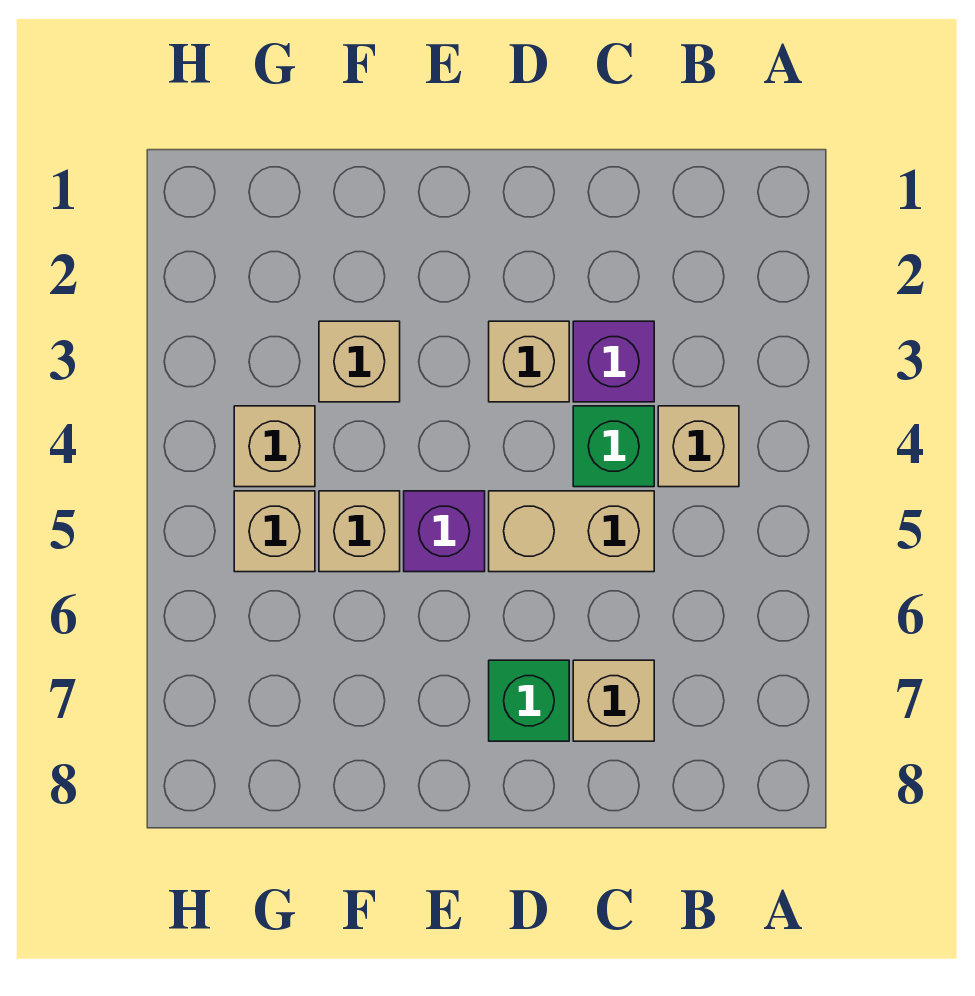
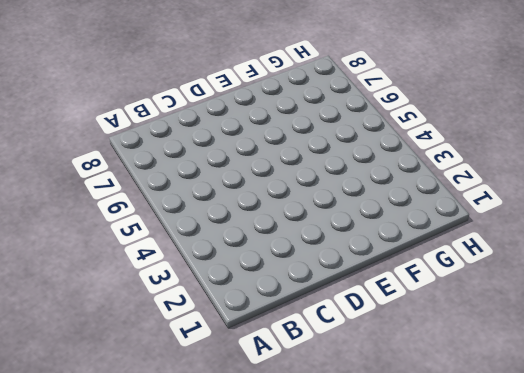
none -> tan 1x1 brick [658,406,739,487]
none -> purple 1x1 brick [573,321,654,402]
none -> green 1x1 brick [573,406,654,487]

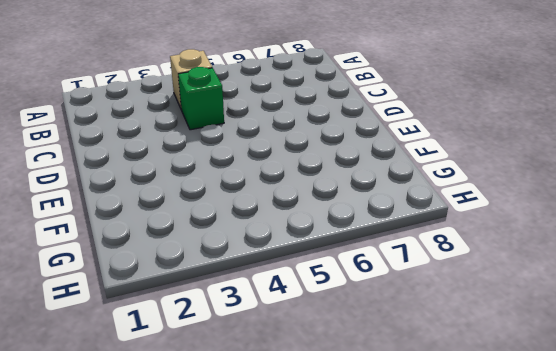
none -> purple 1x1 brick [573,321,654,402]
none -> tan 1x2 brick [489,491,654,572]
none -> tan 1x1 brick [573,660,654,741]

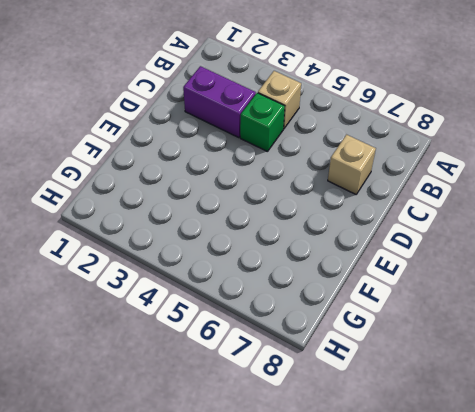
purple 1x2 brick [183,66,256,138] -> purple 1x1 brick [573,321,654,402]
none -> tan 1x2 brick [489,491,654,572]
none -> tan 1x1 brick [489,321,569,402]
none -> green 1x1 brick [489,660,569,741]

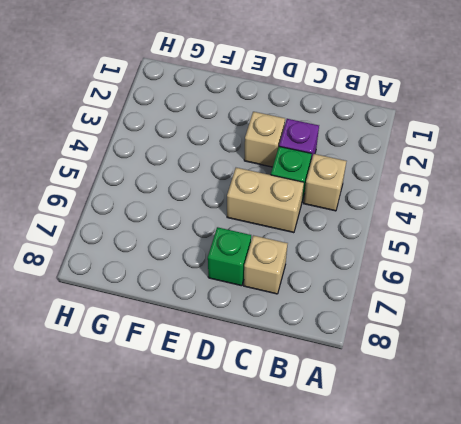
none -> purple 1x1 brick [404,491,485,572]
none -> tan 1x1 brick [319,321,400,402]
none -> tan 1x1 brick [319,491,400,572]

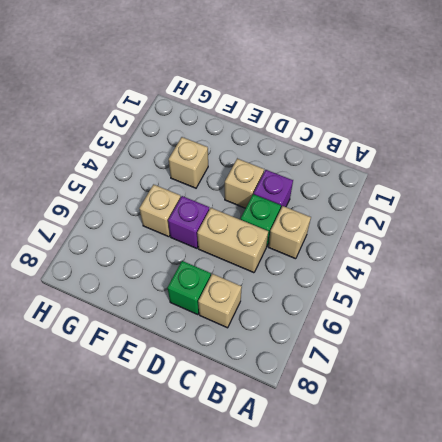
none -> tan 1x1 brick [234,406,315,487]
none -> tan 1x1 brick [234,491,315,572]

